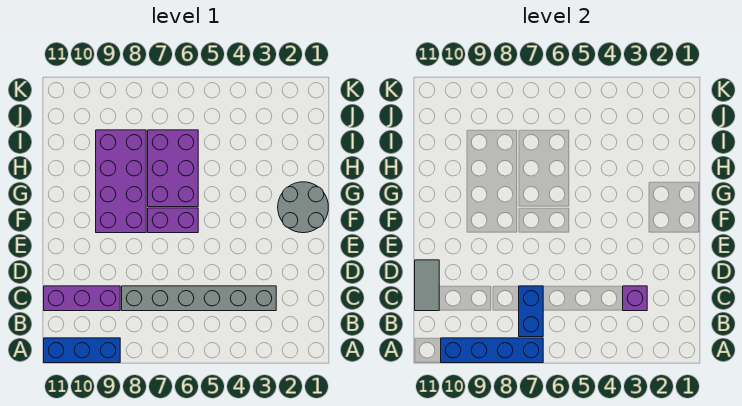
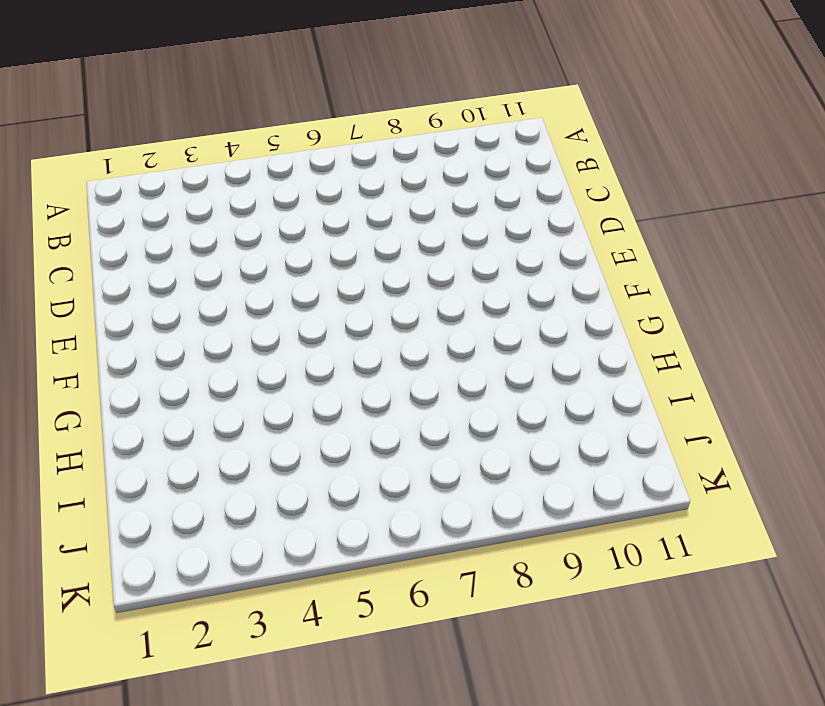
none -> blue 1x3 brick [44,338,120,363]
none -> grey 1x6 brick [122,286,276,311]

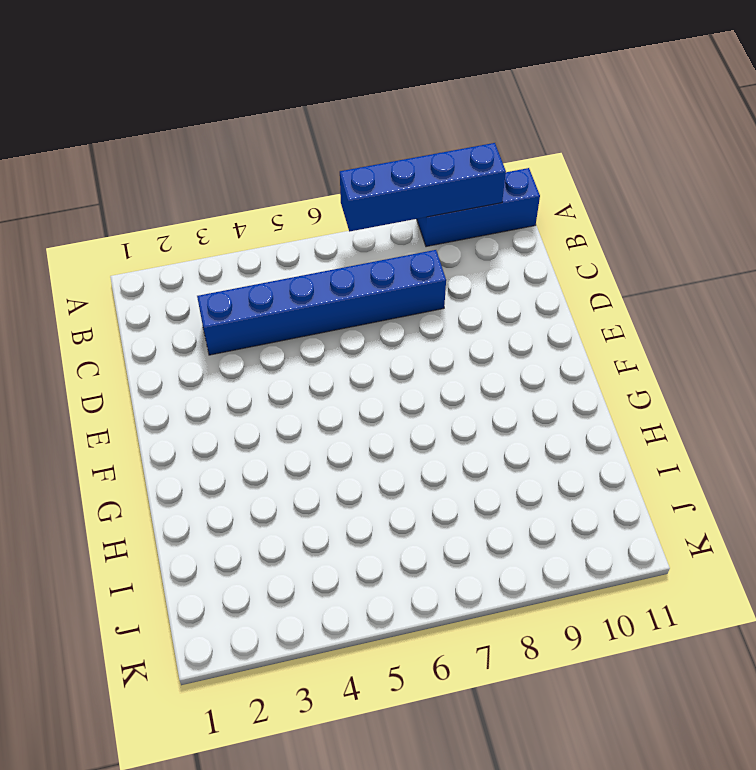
blue 1x6 brick [197,250,446,355] -> grey 1x6 brick [122,286,276,311]
none -> purple 1x3 brick [44,286,120,311]
none -> grey 2x2 round brick [278,182,328,233]

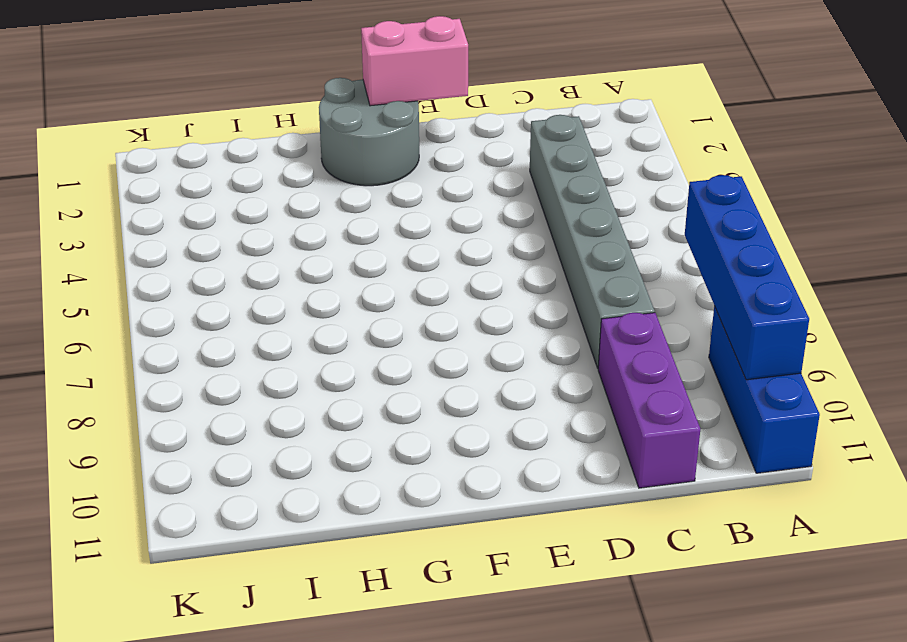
pink 1x2 brick [361,16,468,106] -> none
none -> purple 1x2 brick [148,208,198,233]
none -> purple 2x4 brick [96,130,146,233]

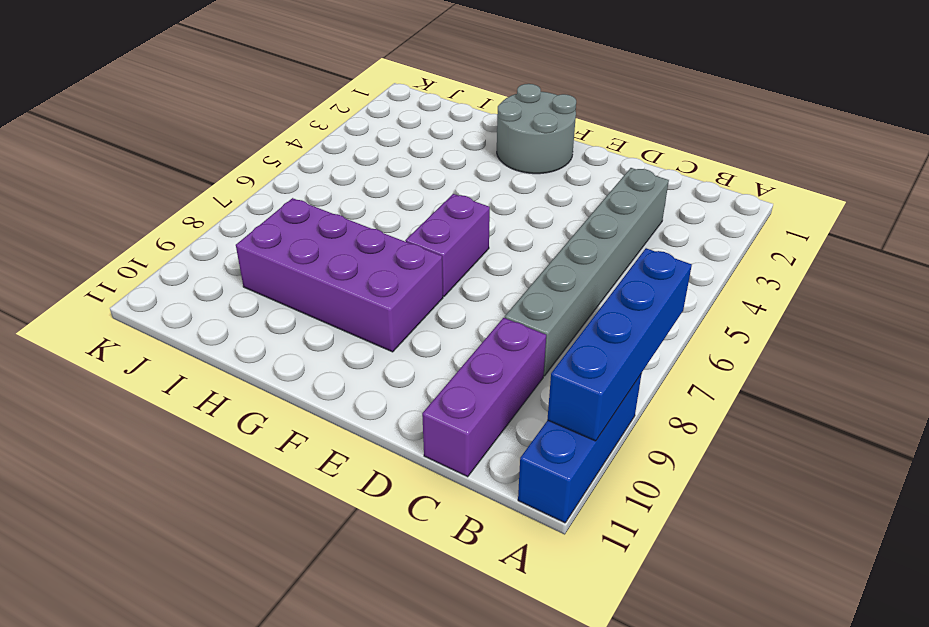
none -> purple 2x3 brick [148,130,198,207]
none -> blue 1x2 brick [519,286,543,337]

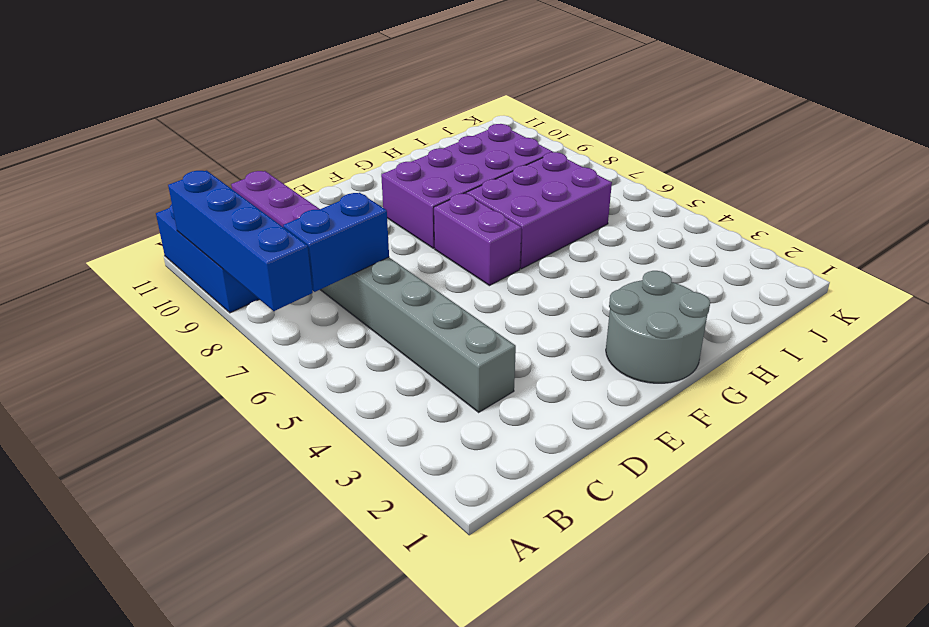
none -> purple 1x1 brick [623,286,647,311]
none -> grey 1x2 tile [415,260,439,311]

